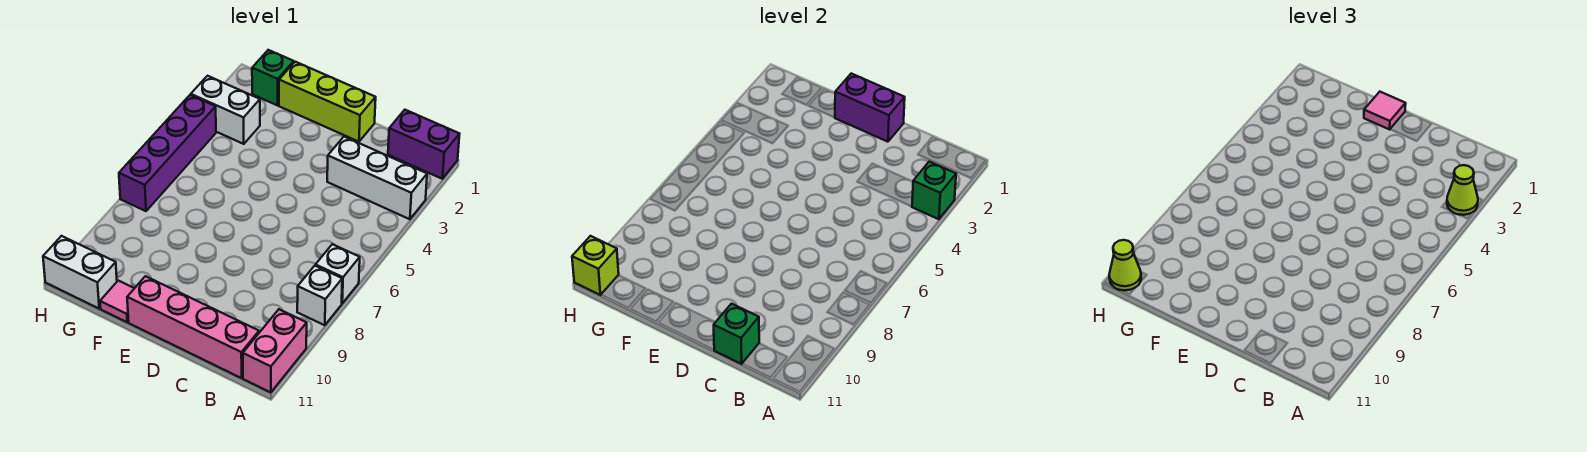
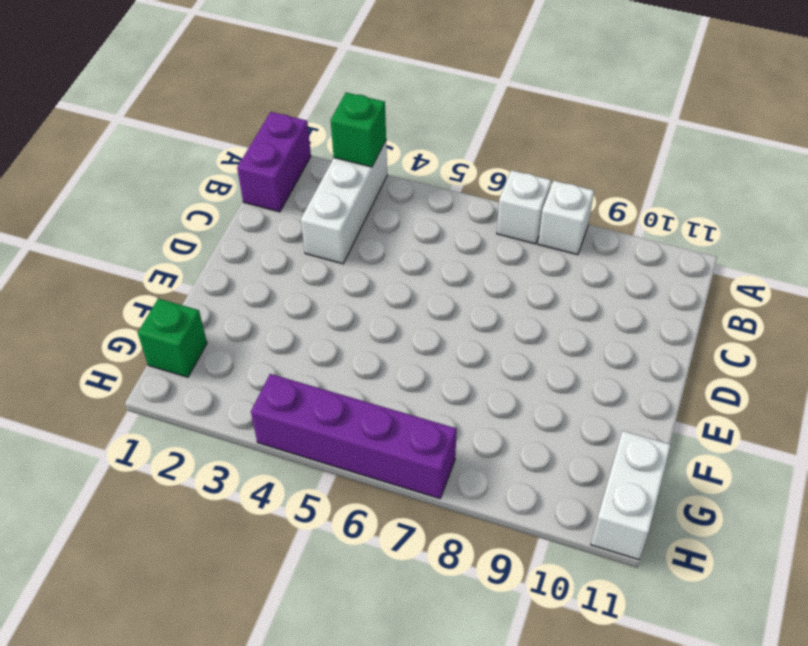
none -> pink 1x2 brick [243,309,307,392]
none -> pink 1x4 brick [127,276,259,378]
none -> lime 1x3 brick [279,62,376,142]

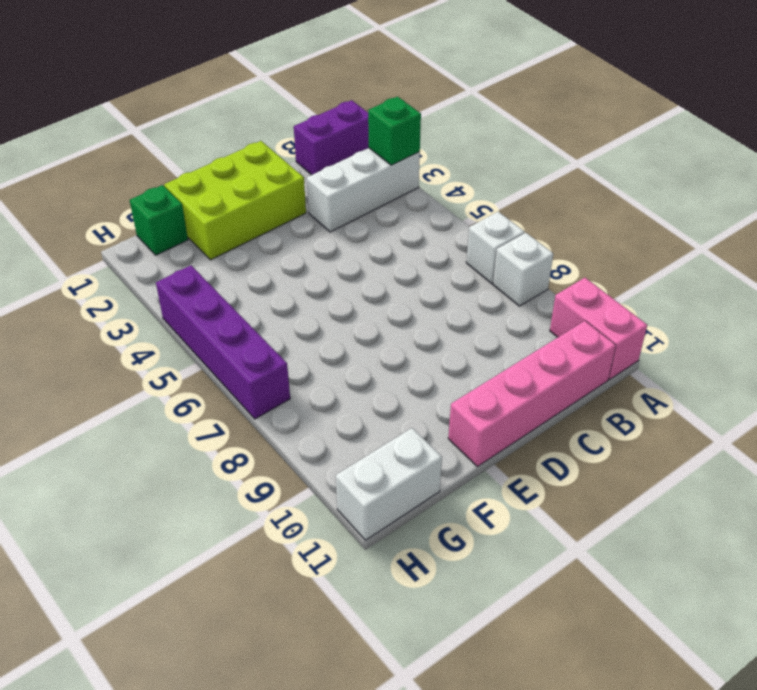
lime 2x3 brick [164,141,306,260] -> lime 1x3 brick [279,62,376,142]
none -> pink 1x1 tile [100,281,134,322]
none -> white 1x2 brick [191,76,260,144]
none -> green 1x1 brick [714,304,759,364]

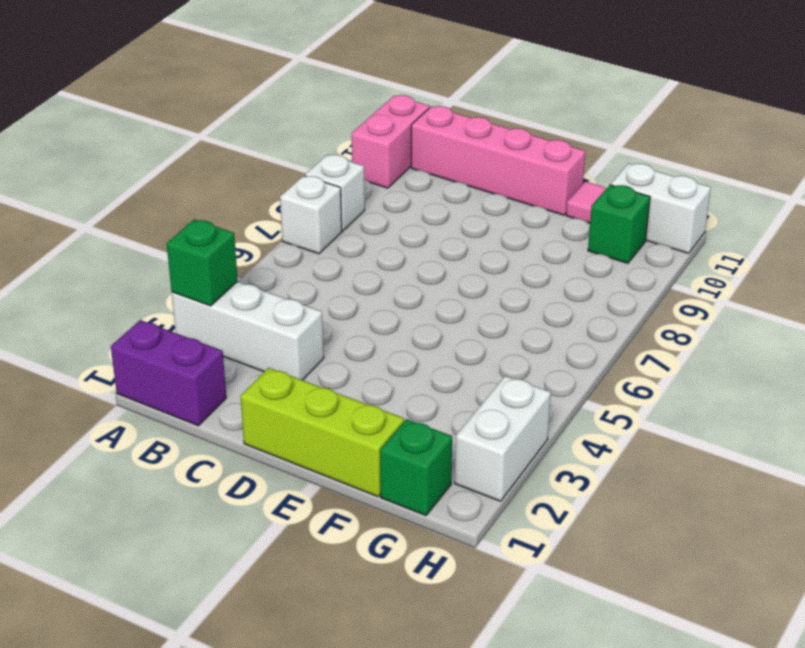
green 1x1 brick [588,185,650,263] -> green 1x1 brick moved to [714,304,759,364]
white 1x2 brick [455,376,551,501] -> white 1x2 brick turned to [191,76,260,144]
none -> purple 1x4 brick [119,95,216,211]
none -> purple 1x2 brick [835,74,905,142]
none -> lime 1x1 brick [572,236,619,295]

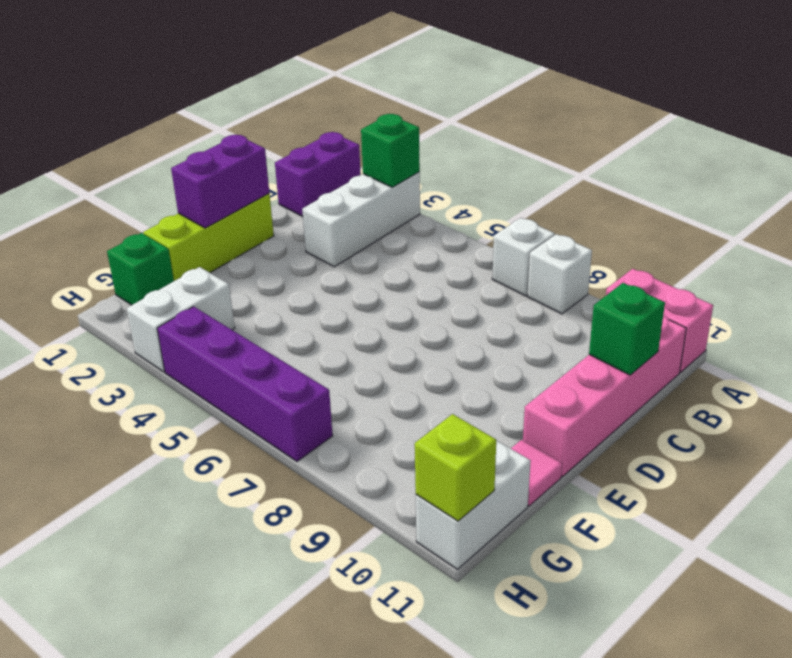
none -> lime 1x1 cone [1447,165,1478,215]
none -> pink 1x1 tile [1364,92,1406,129]
none -> lime 1x1 cone [1109,240,1141,290]

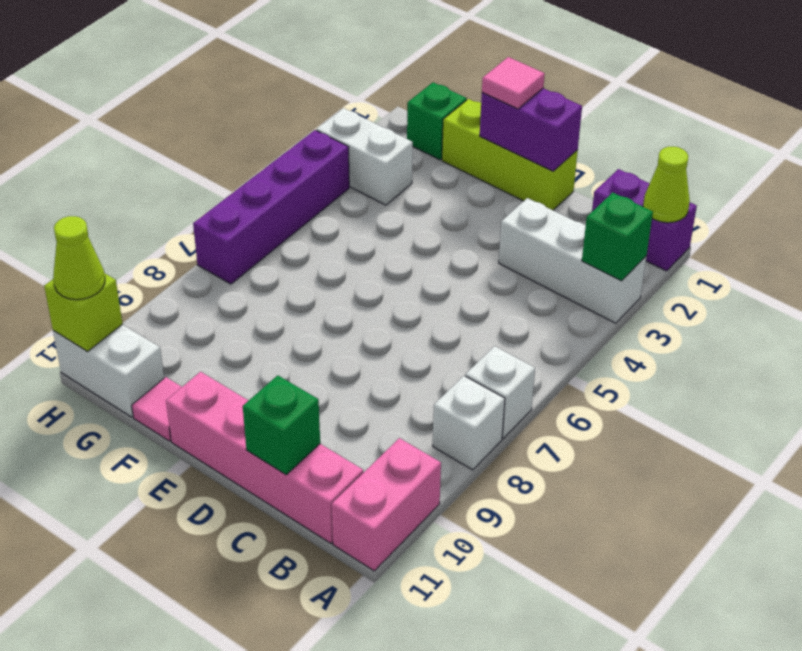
lime 1x1 cone [643,147,690,223] -> lime 1x1 cone moved to [1447,165,1478,215]

